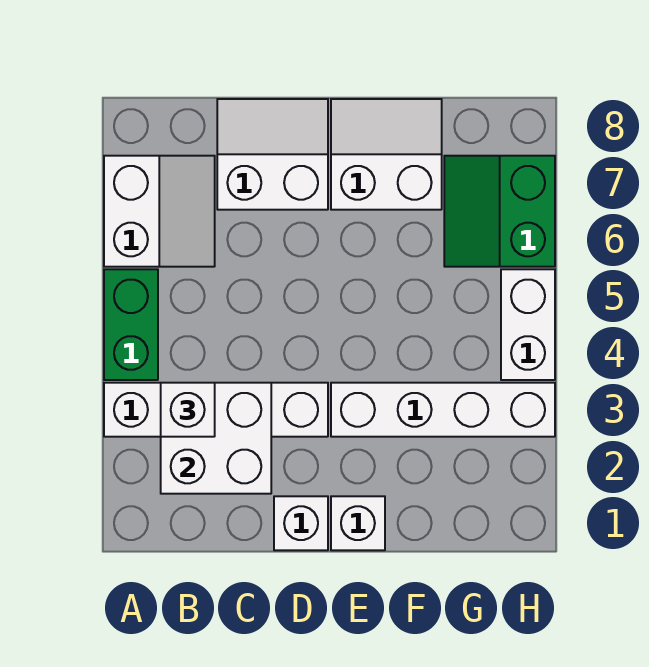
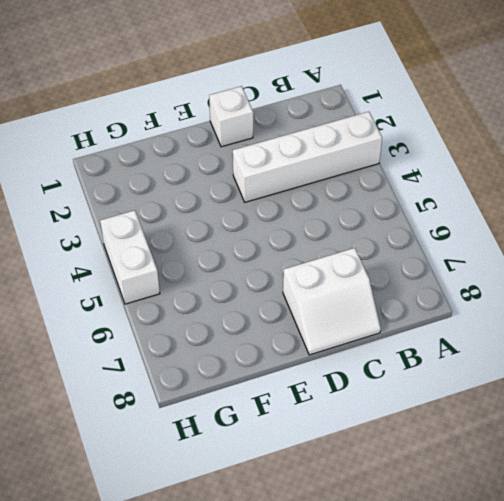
none -> green 1x2 brick [104,269,158,380]
none -> white 2x2 slope [104,156,215,267]
none -> white 1x1 brick [331,496,385,550]

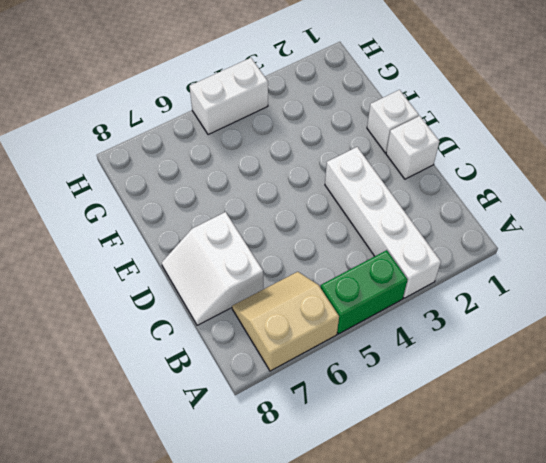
tan 2x2 slope [232,272,339,371] -> white 2x2 slope [104,156,215,267]
none -> white 1x4 brick [331,383,555,437]
none -> white 2x2 slope [331,99,442,210]
none -> green 2x2 slope [444,156,555,267]

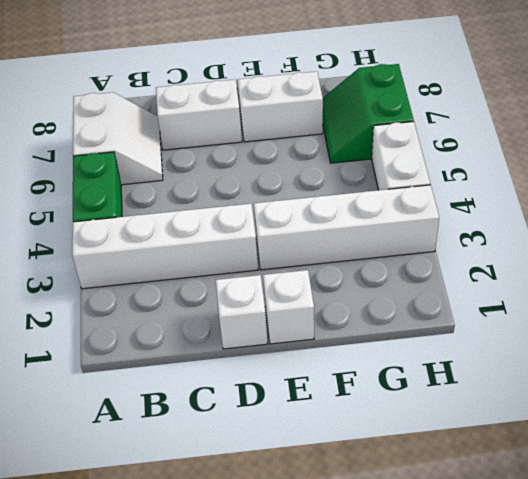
none -> white 2x2 brick [161,383,271,494]
none -> white 1x1 brick [161,383,215,437]

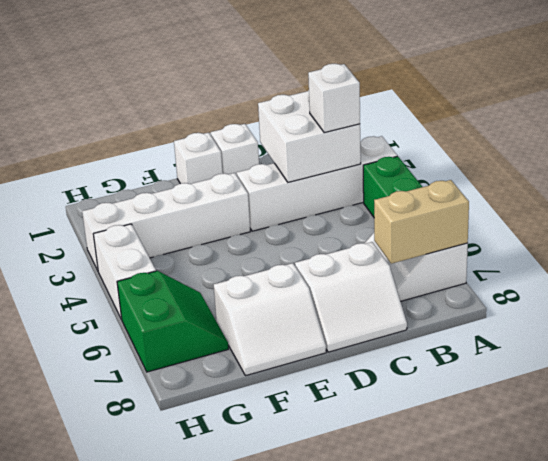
tan 1x2 brick [374,180,469,264] -> none

